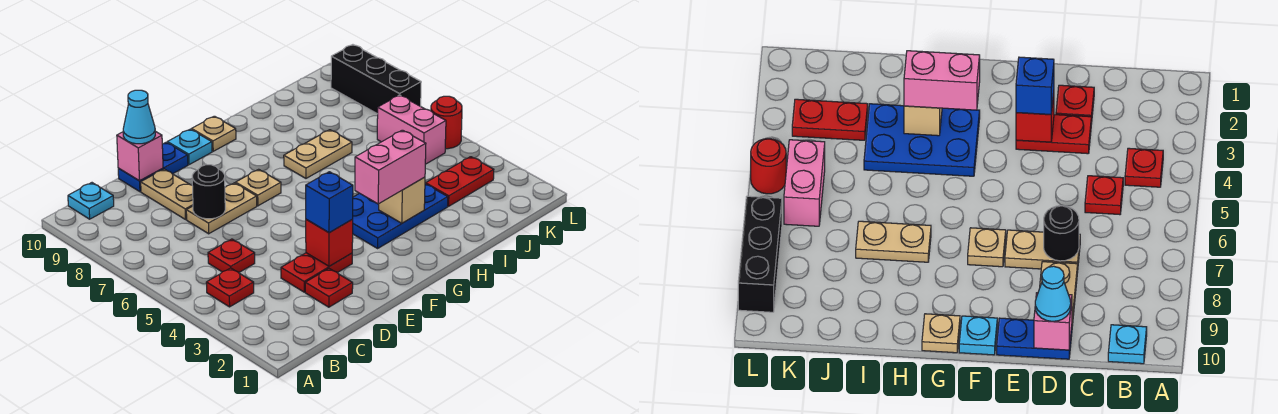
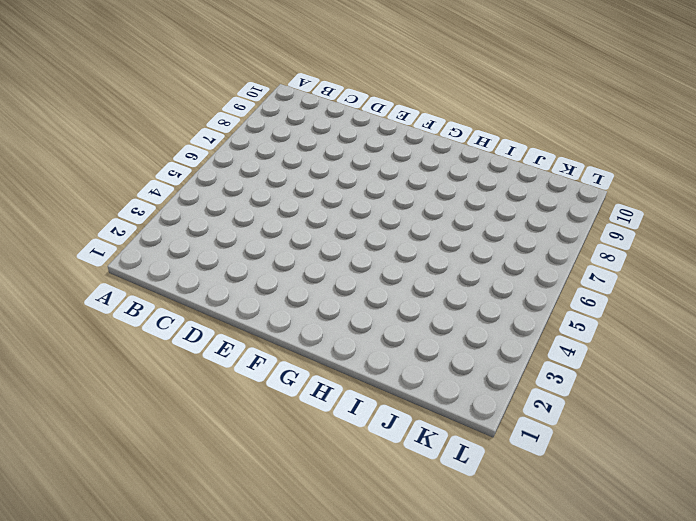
none -> red 1x1 plate [206,268,254,307]
none -> cyan 1x1 plate [68,183,114,219]
none -> red 1x1 plate [208,239,255,273]

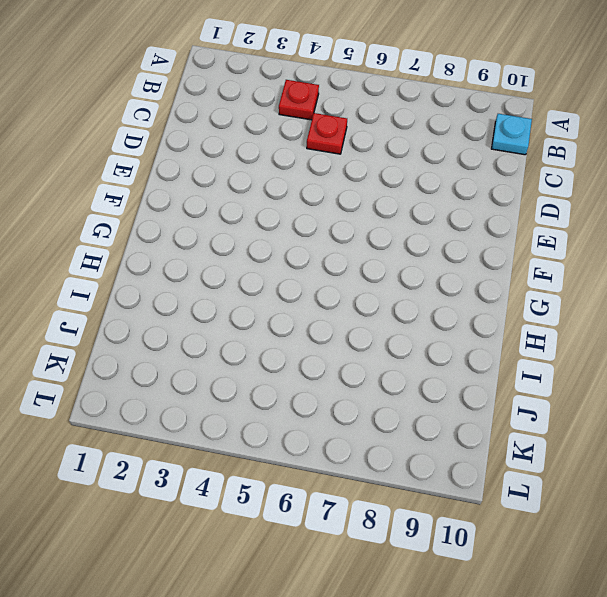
none -> red 1x1 plate [305,269,353,307]
none -> red 1x2 plate [281,253,352,292]
none -> tan 1x2 plate [186,183,257,234]

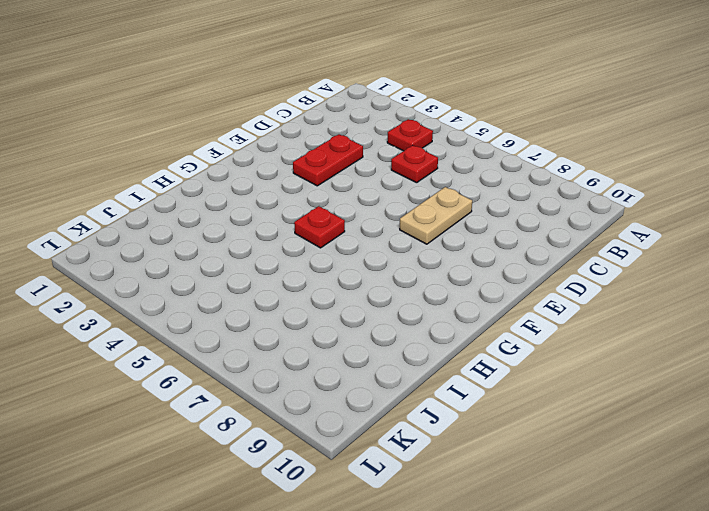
red 1x1 plate [294,206,345,248] -> red 1x1 plate moved to [305,269,353,307]
none -> cyan 1x1 plate [68,183,114,219]
none -> tan 1x2 plate [141,169,193,219]
none -> blue 1x2 plate [118,142,188,192]

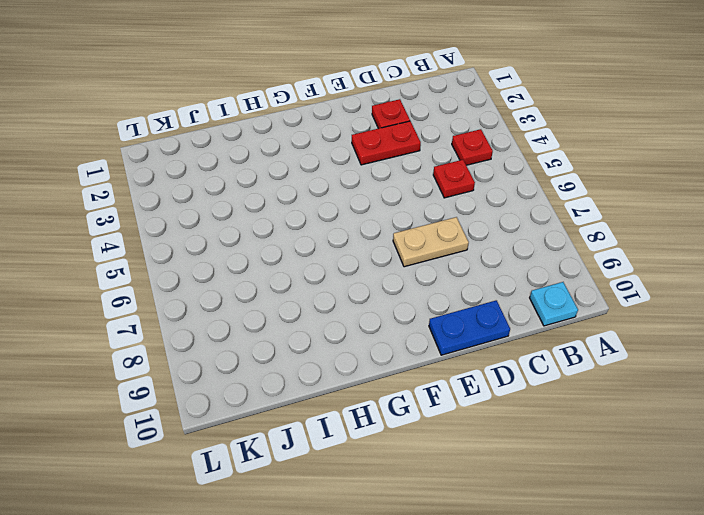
none -> tan 1x2 plate [141,169,193,219]
none -> tan 1x1 plate [236,169,281,206]
none -> cyan 1x1 plate [167,129,212,165]

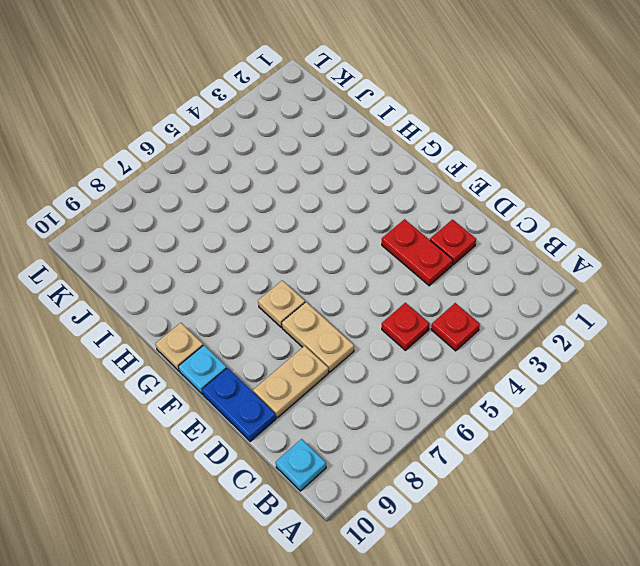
none -> blue 2x3 plate [352,184,448,248]
none -> tan 1x2 plate [284,130,352,178]
none -> red 1x2 plate [426,157,494,206]

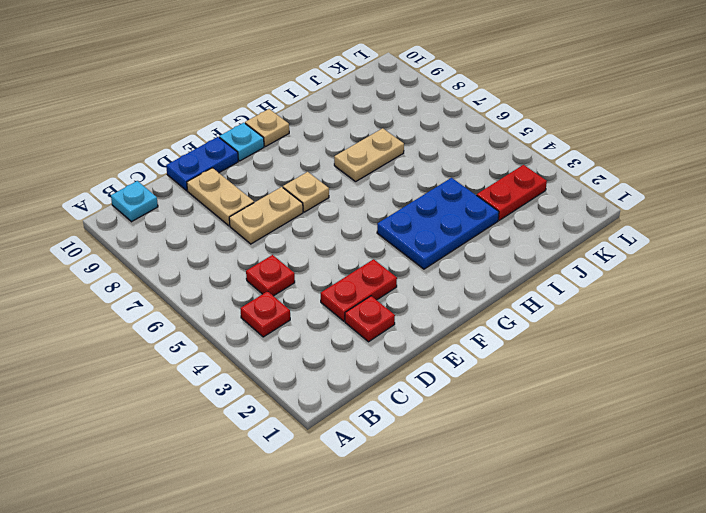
none -> pink 1x2 brick [377,95,446,164]
none -> red 1x1 round brick [431,96,462,149]
none -> black 1x3 brick [331,45,421,114]

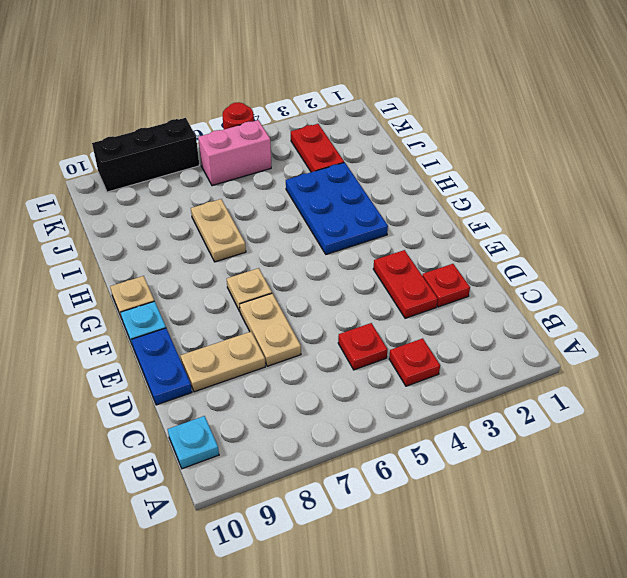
none -> black 1x1 round brick [192,165,225,219]
none -> pink 1x1 brick [117,131,163,181]
none -> red 1x1 brick [306,219,353,266]

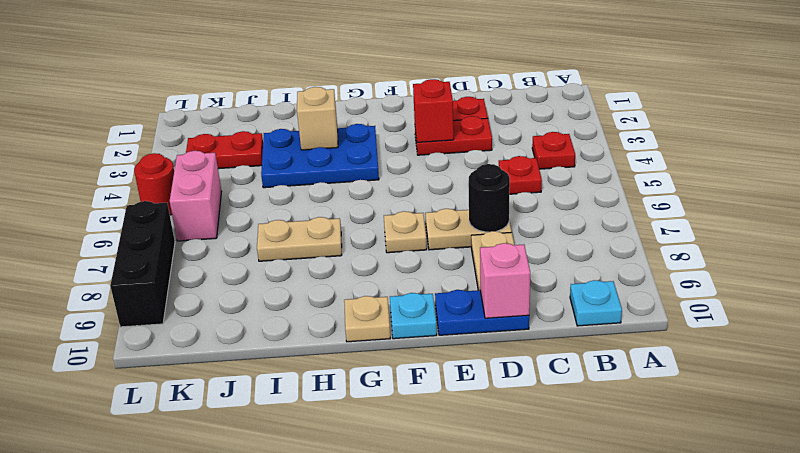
none -> cyan 1x1 cone [123,90,155,144]
none -> blue 1x1 brick [306,172,353,233]
none -> pink 1x2 brick [355,130,426,204]

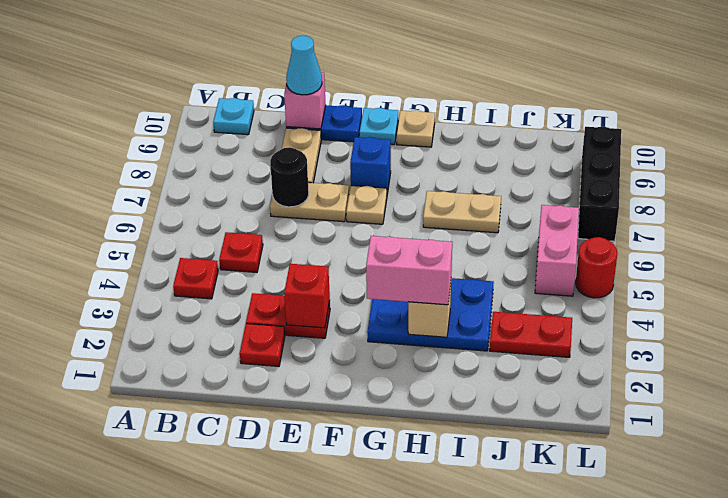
blue 1x1 brick [350,137,391,194] -> blue 1x1 brick moved to [306,172,353,233]

